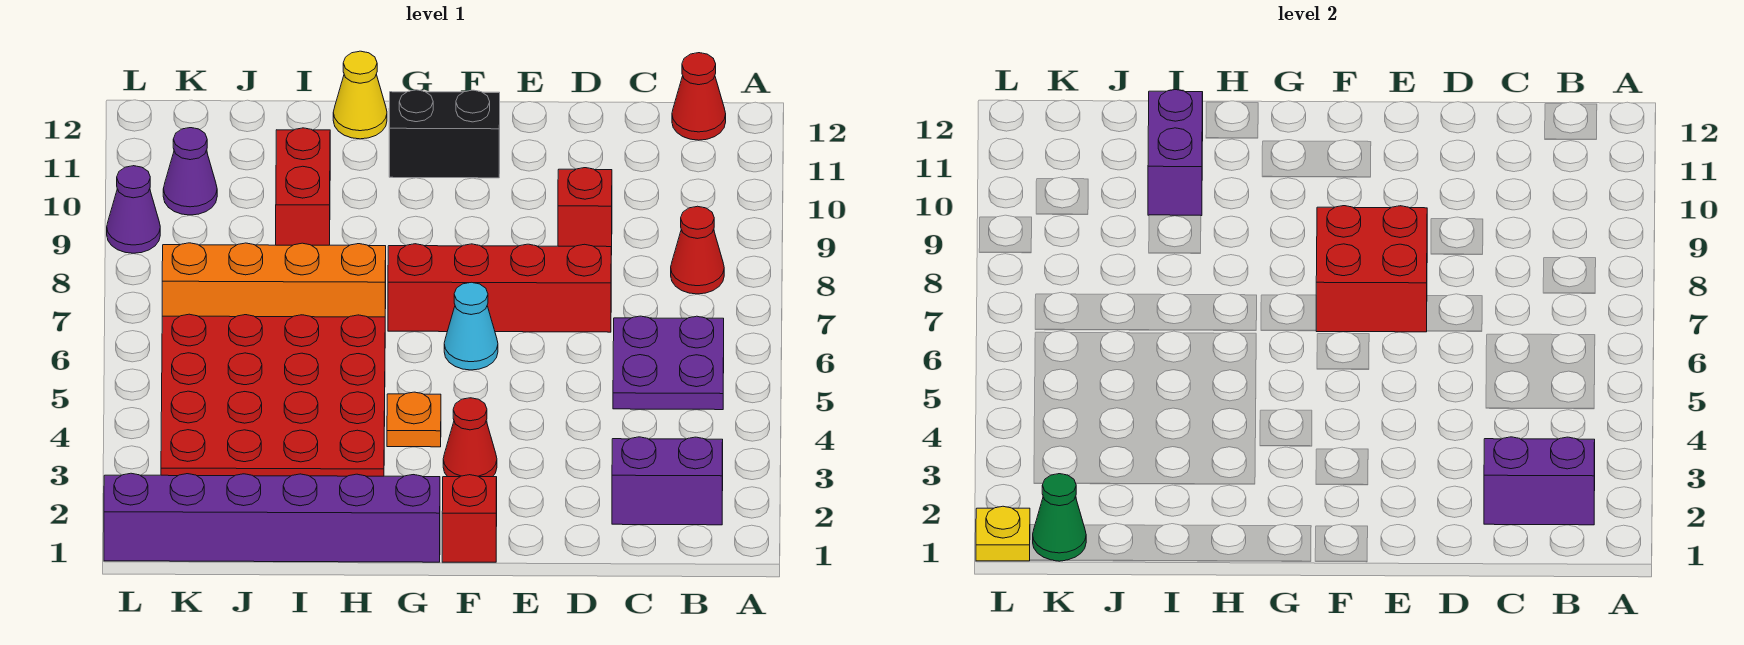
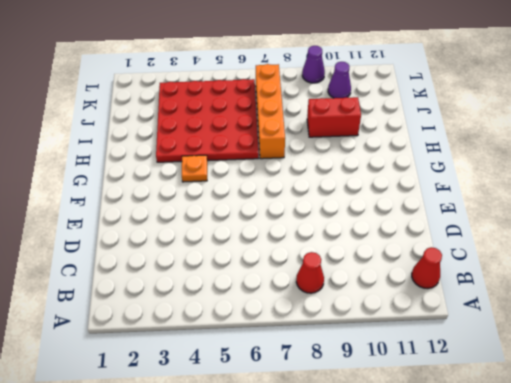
none -> purple 1x2 brick [612,437,723,525]
none -> purple 2x2 plate [613,316,724,410]
none -> red 1x4 brick [388,244,611,332]

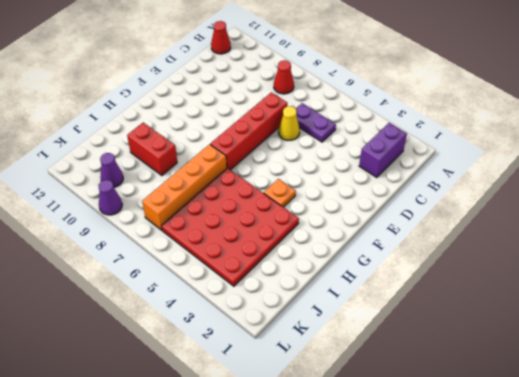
purple 1x2 plate [296,103,336,142] -> purple 2x2 plate [613,316,724,410]
yellow 1x1 cone [278,106,300,141] -> yellow 1x1 cone moved to [333,51,387,139]
none -> red 1x1 brick [558,168,612,255]
none -> red 1x1 brick [442,475,497,562]
none -> red 1x1 cone [443,398,497,477]

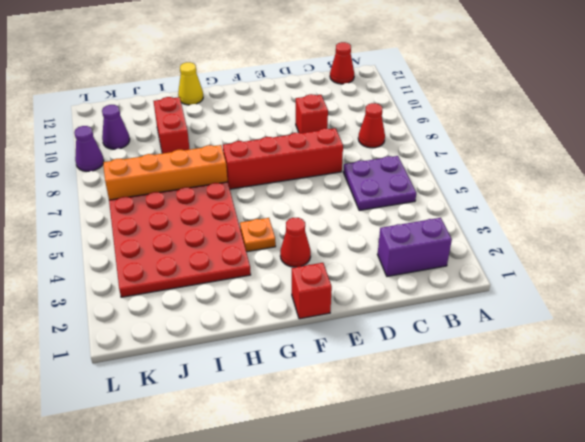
none -> cyan 1x1 cone [444,282,498,370]
none -> black 1x2 brick [389,90,500,178]
none -> purple 1x6 brick [104,473,440,562]

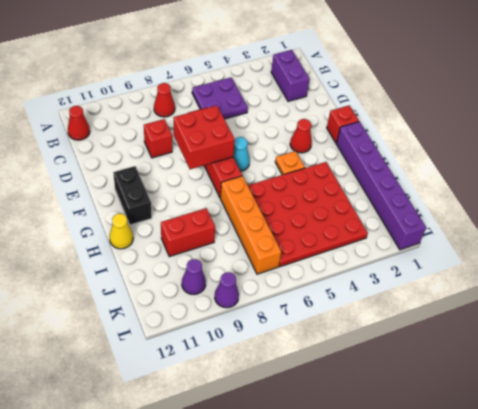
none -> purple 1x2 brick [1484,437,1595,525]
none -> purple 1x2 brick [1148,90,1203,216]
none -> green 1x1 cone [1033,474,1086,561]

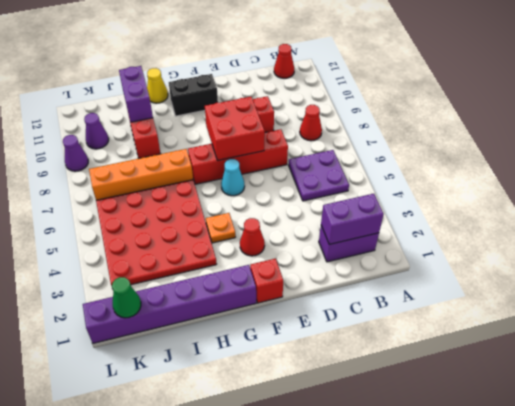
none -> yellow 1x1 plate [976,506,1030,561]

